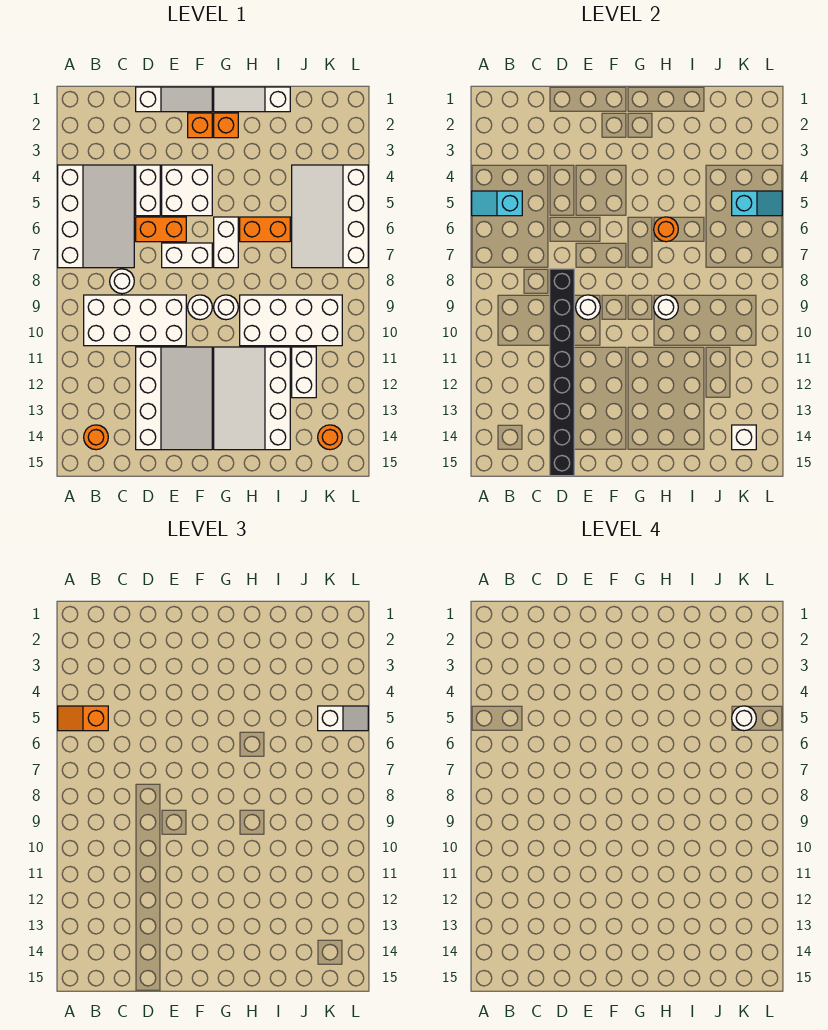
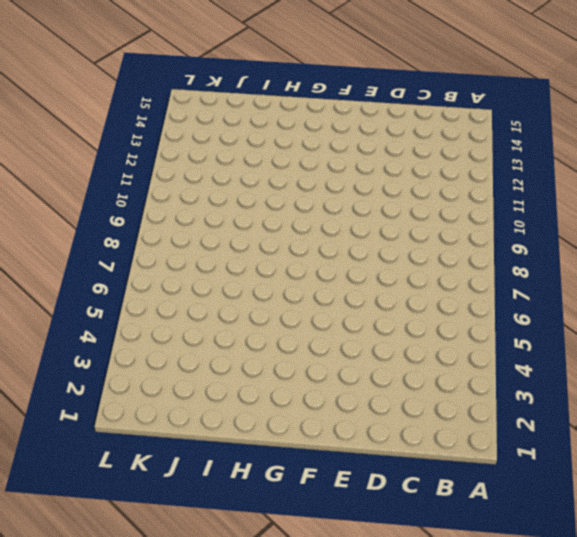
none -> white 3x4 slope [58,165,134,268]
none -> white 2x4 brick [84,295,186,346]
none -> orange 1x1 round brick [84,425,108,450]
none -> white 1x1 round brick [110,269,134,294]

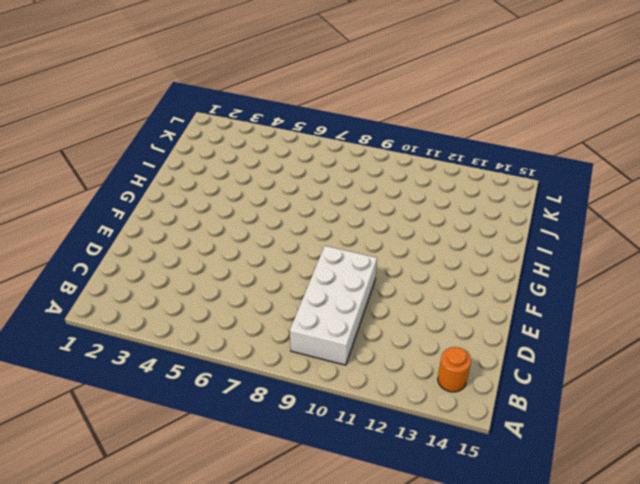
none -> white 3x4 slope [58,165,134,268]
none -> white 1x1 round brick [110,269,134,294]
none -> white 1x3 slope [136,87,212,112]
none -> white 1x2 brick [136,165,160,216]

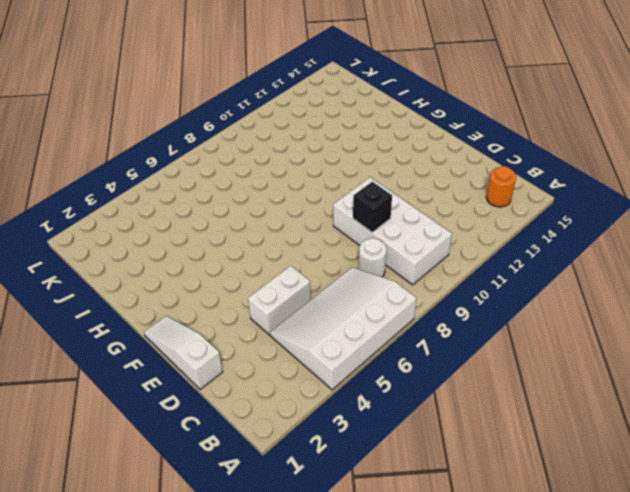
black 1x1 brick [353,182,392,232] -> black 1x8 brick [550,269,574,476]
none -> orange 1x2 brick [136,217,186,242]
none -> white 3x4 slope [136,347,212,450]
none -> white 2x2 brick [162,165,212,216]
none -> white 1x2 brick [162,243,212,268]

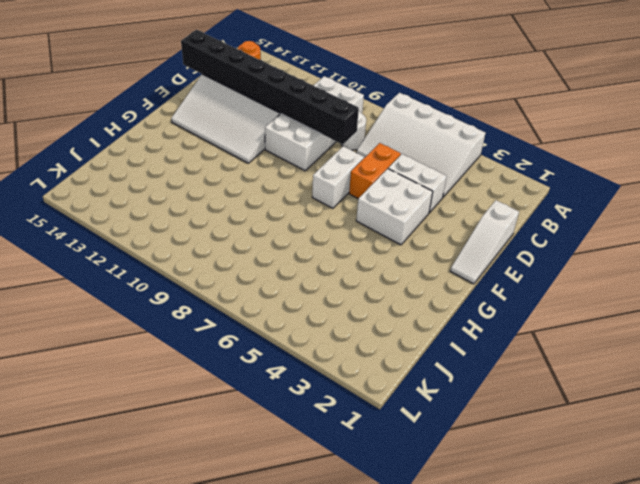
none -> orange 1x1 brick [188,113,212,138]
none -> white 1x1 round brick [188,295,212,320]
none -> white 1x3 slope [214,87,290,112]
none -> orange 1x1 brick [214,113,238,138]

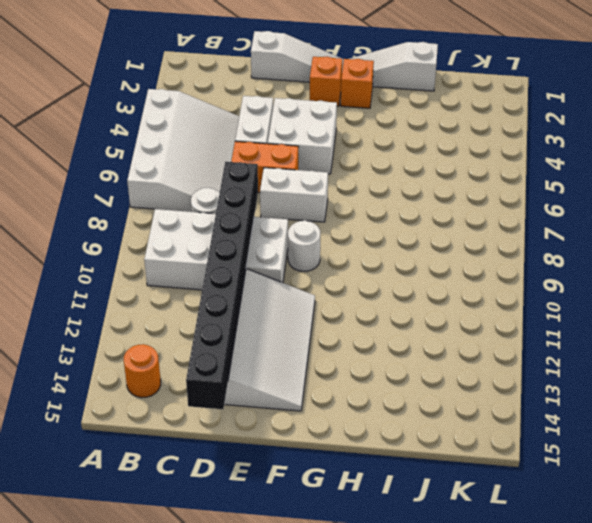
none -> white 1x2 brick [214,217,238,268]
none -> white 1x1 round brick [214,295,238,320]
none -> white 3x4 slope [214,347,290,450]
none -> orange 1x2 brick [240,217,290,242]

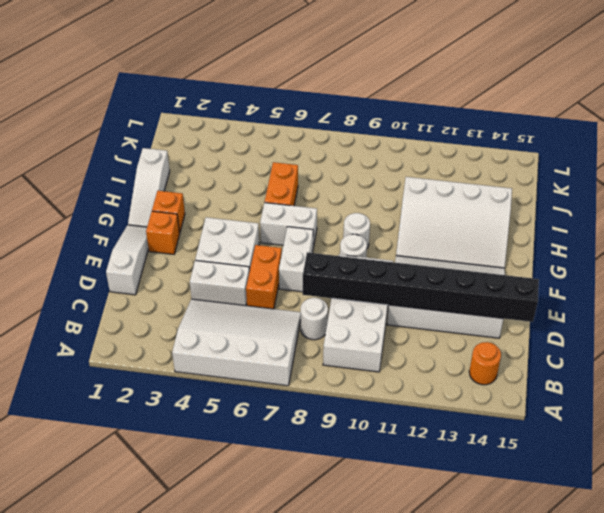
none -> white 2x4 brick [240,295,342,346]
none -> white 3x4 slope [292,165,368,268]
none -> white 1x2 brick [292,347,316,398]
none -> orange 1x1 round brick [318,425,342,450]

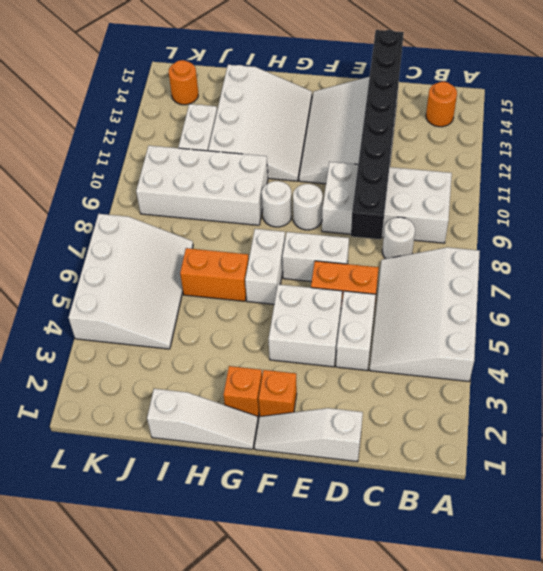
none -> cyan 1x2 slope [472,191,522,216]
none -> white 1x1 round brick [576,295,600,320]
none -> orange 1x1 round brick [654,217,678,242]
none -> white 1x1 round brick [654,295,678,320]

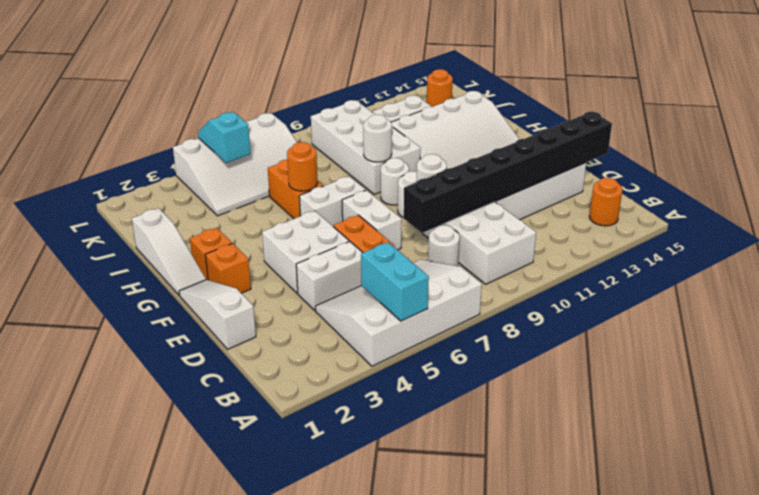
cyan 1x2 brick [361,242,429,321] -> cyan 1x2 slope [472,191,522,216]
none -> white 1x1 brick [732,425,756,450]
none -> orange 1x2 slope [58,706,108,731]
none -> white 1x2 slope [318,706,368,731]
none -> white 1x1 round brick [732,706,756,731]

